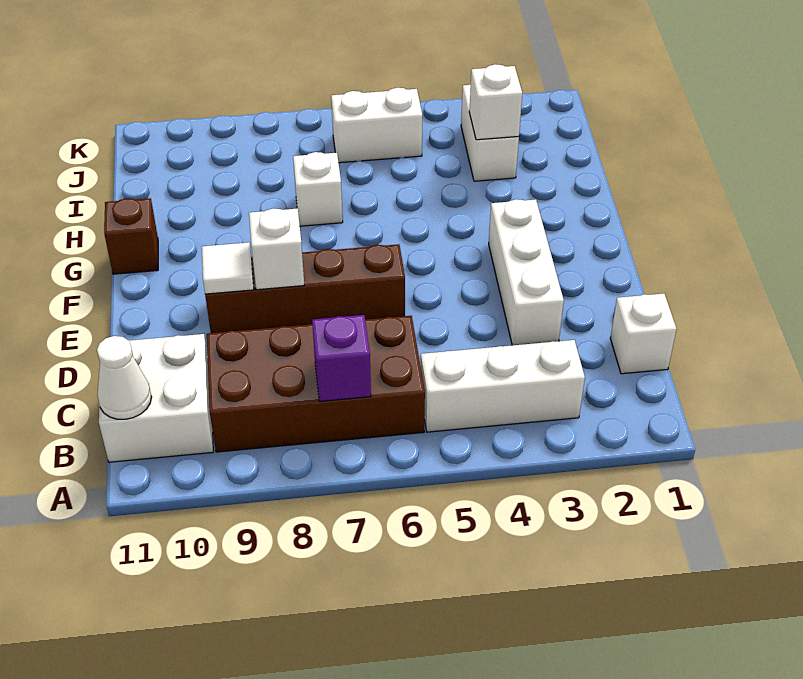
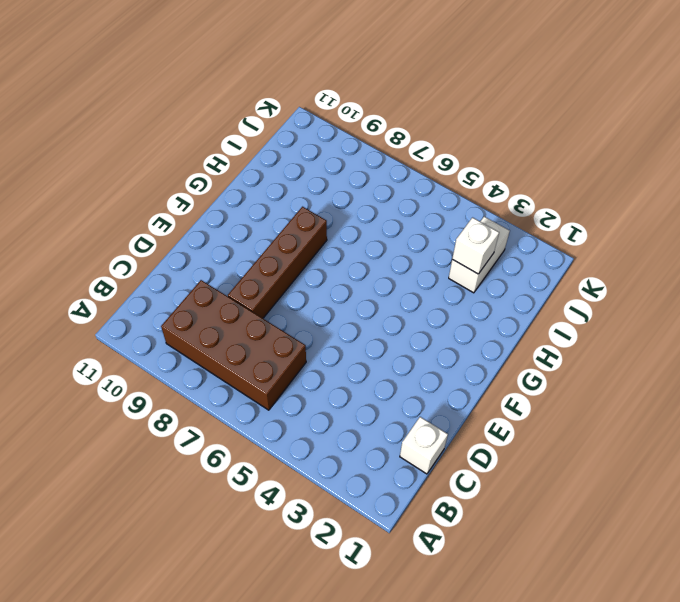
brown 1x4 brick [228,207,327,318] -> brown 1x4 brick turned to [205,244,405,333]
none -> white 1x3 brick [421,340,585,432]
none -> white 2x2 brick [99,334,213,462]
none -> white 1x3 brick [489,199,564,345]

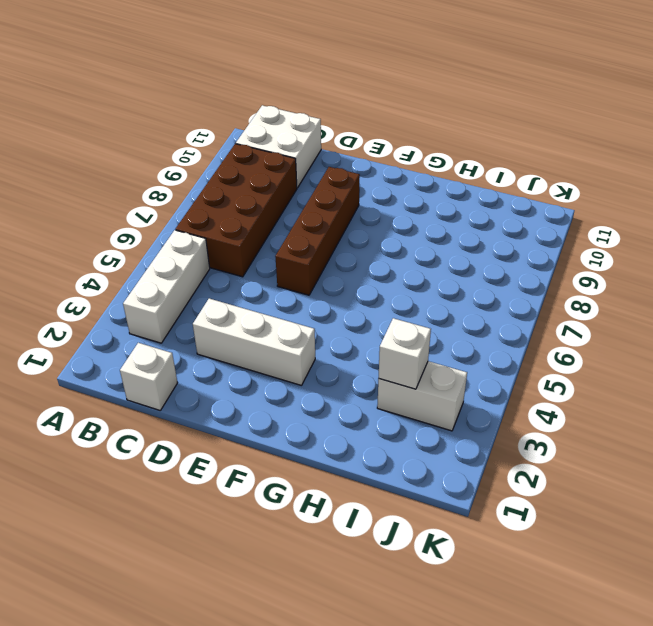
none -> brown 1x1 brick [104,198,158,274]
none -> white 1x1 brick [293,152,343,226]
none -> white 1x2 brick [331,88,422,163]

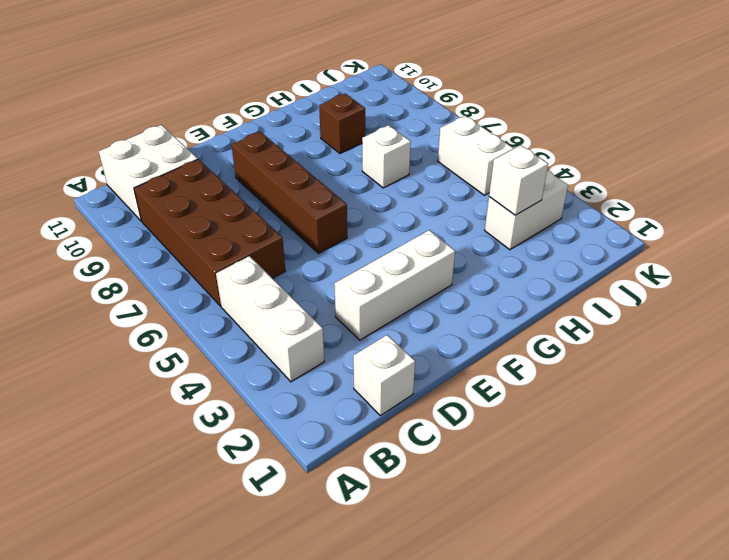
brown 1x1 brick [319,94,365,154] -> brown 1x1 brick moved to [104,198,158,274]
none -> purple 1x1 brick [312,315,371,401]
none -> white 1x1 cone [97,336,151,419]
none -> white 1x1 brick [249,208,304,290]

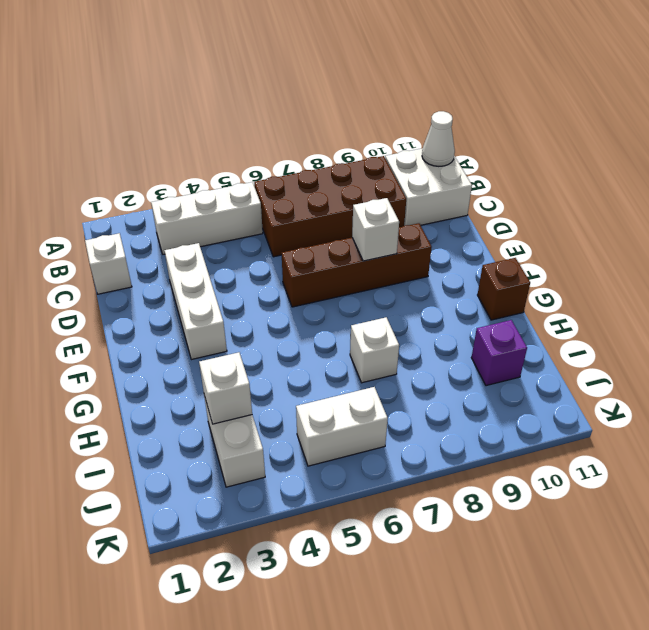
purple 1x1 brick [471,320,527,386] -> purple 1x1 brick moved to [312,315,371,401]
none -> white 1x1 tile [202,242,254,294]

